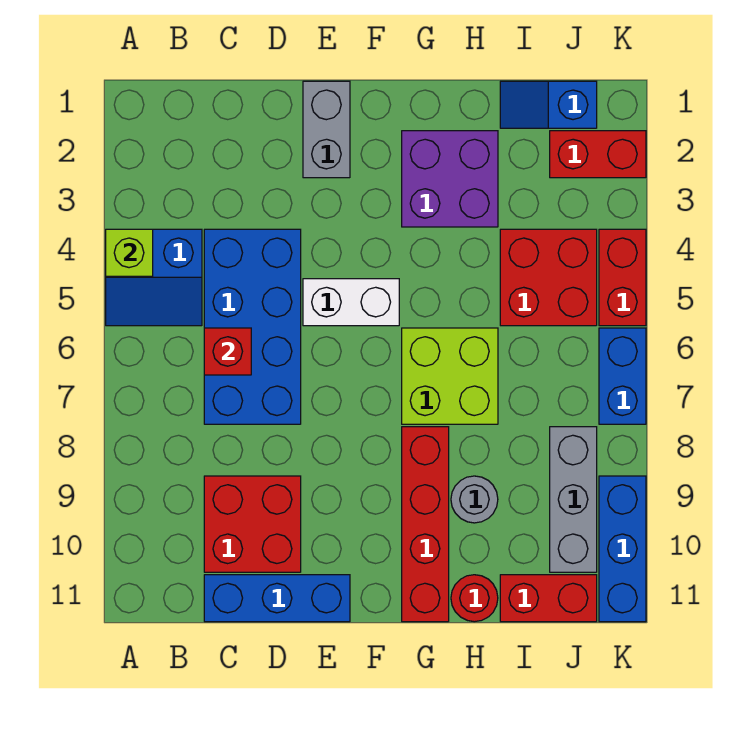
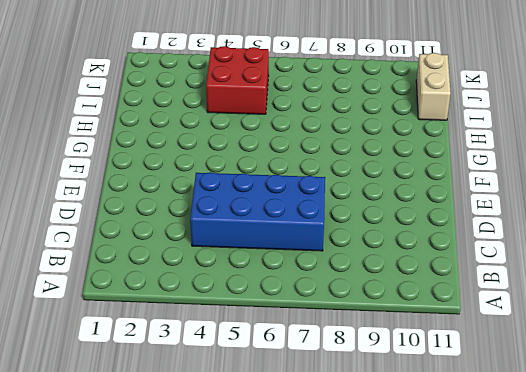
tan 1x2 brick [416,53,451,120] -> red 1x2 brick [500,575,597,622]
none -> blue 2x2 slope [106,229,202,326]
none -> red 2x2 brick [204,476,301,572]
none -> blue 1x3 brick [204,575,350,622]

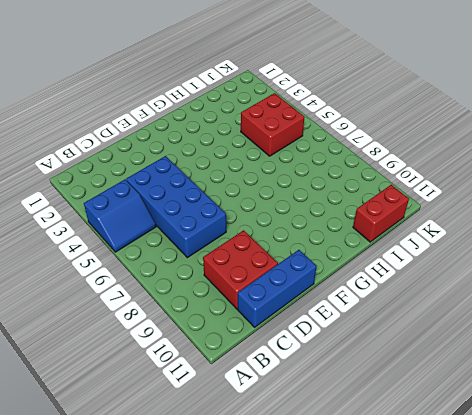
none -> grey 1x2 brick [303,81,350,178]
none -> white 1x2 brick [303,279,399,326]
none -> purple 2x2 brick [402,131,498,227]

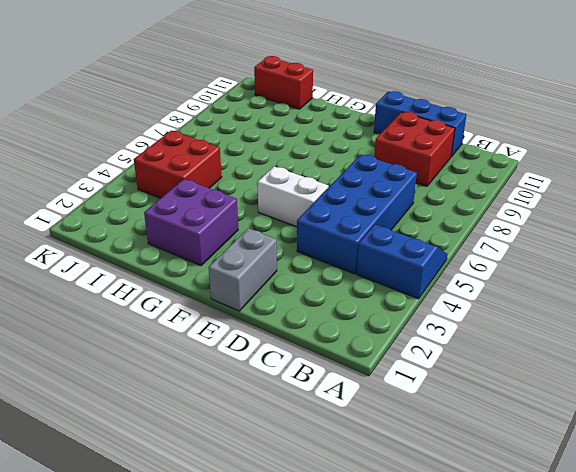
none -> lime 2x2 brick [402,328,498,424]
none -> red 1x4 brick [402,427,449,622]
none -> grey 1x1 round brick [451,476,498,523]

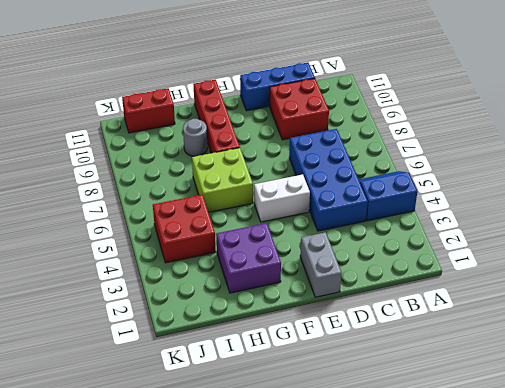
none -> red 1x1 round brick [451,575,498,622]
none -> blue 1x2 slope [500,81,597,128]
none -> red 1x2 brick [550,131,646,178]

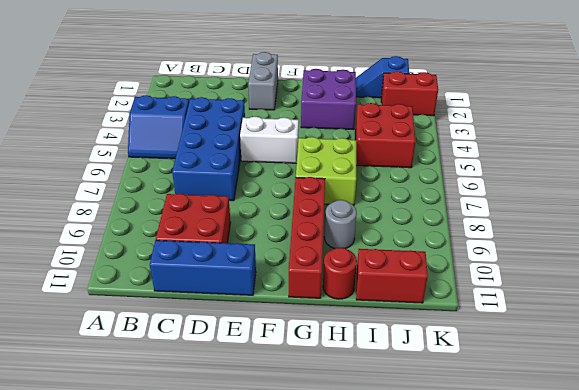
none -> grey 1x3 brick [550,427,597,572]
none -> red 1x2 brick [599,229,646,326]
none -> blue 1x2 brick [599,328,646,424]

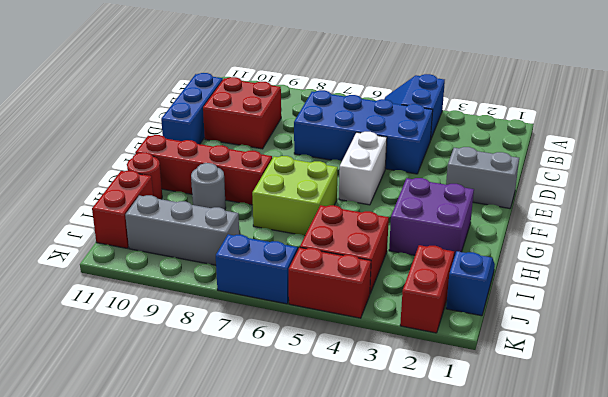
none -> blue 1x3 brick [599,476,646,622]
none -> lime 1x1 brick [106,229,153,276]
none -> red 1x1 brick [204,328,251,375]

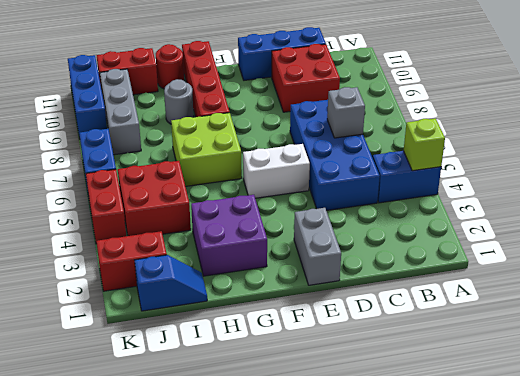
grey 1x1 brick [327,87,365,138] -> red 1x1 brick [204,328,251,375]

